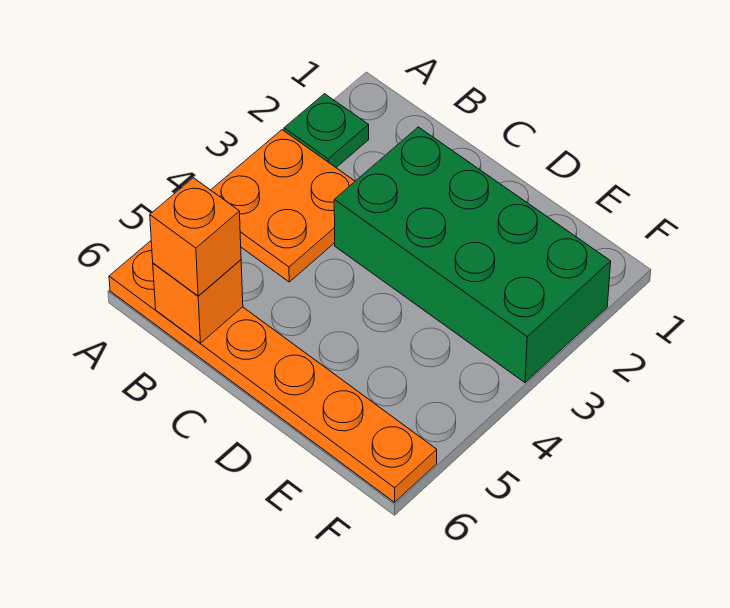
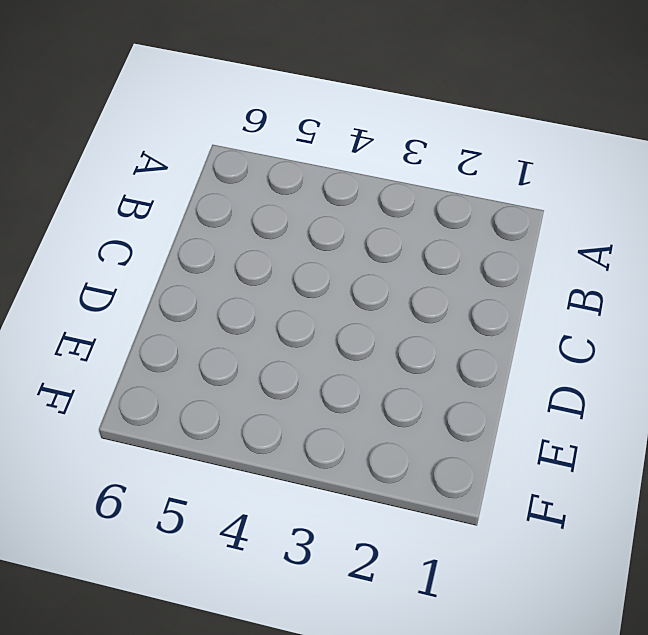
none -> green 1x1 plate [284,94,369,167]
none -> orange 2x2 plate [211,130,355,282]

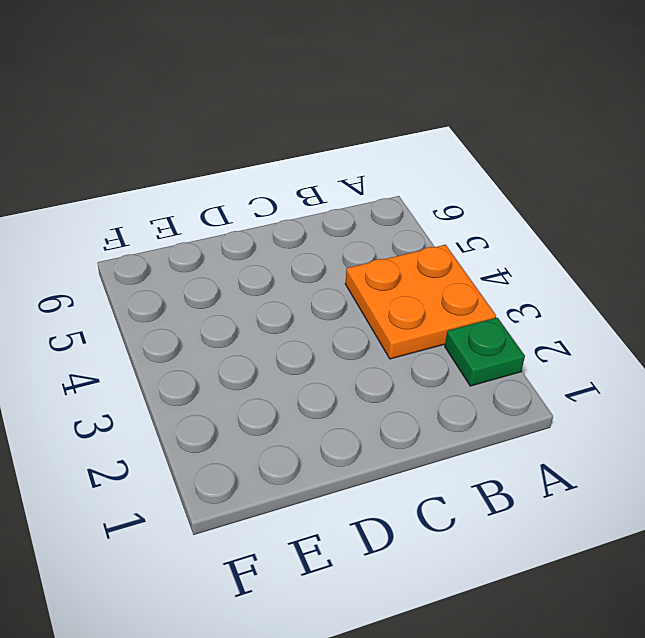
none -> orange 1x6 plate [109,241,437,502]
none -> green 2x4 brick [334,127,611,383]

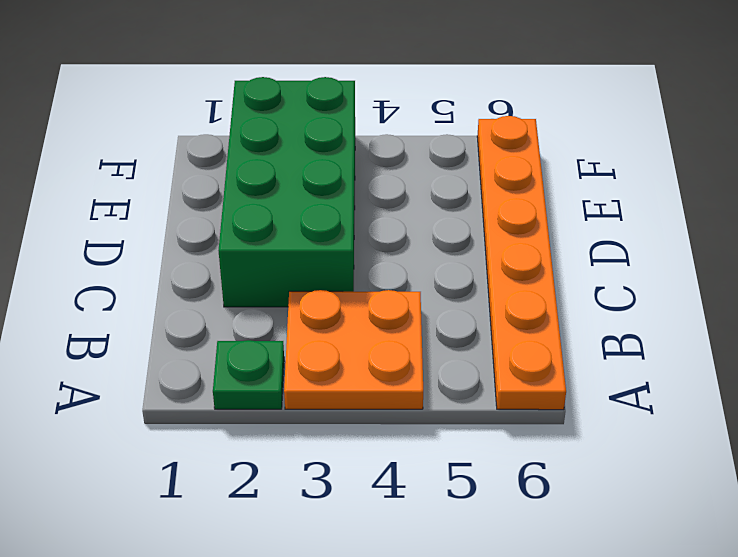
none -> orange 1x1 brick [153,260,243,343]
none -> orange 1x1 brick [150,178,241,296]

